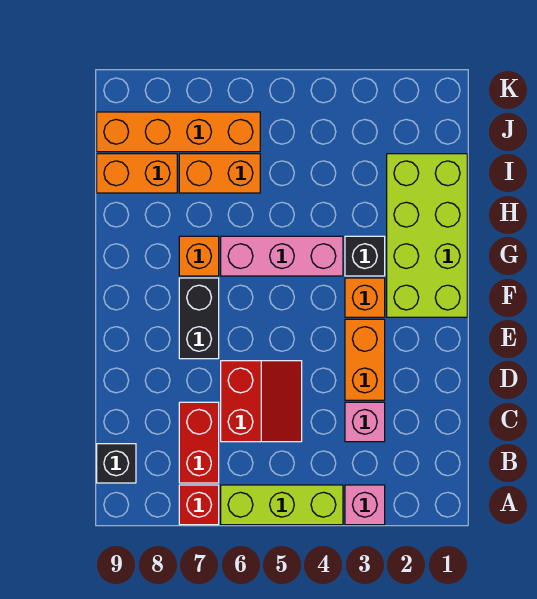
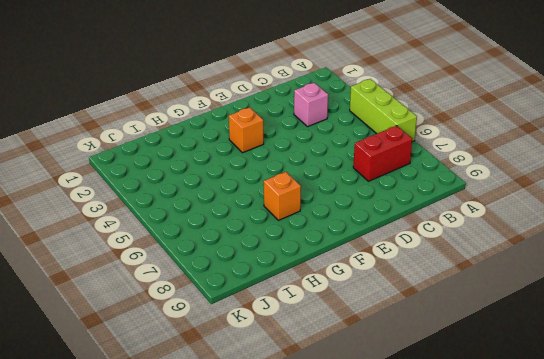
none -> pink 1x1 brick [345,485,385,525]
none -> red 1x1 brick [179,485,219,525]
none -> black 1x1 brick [97,444,136,483]

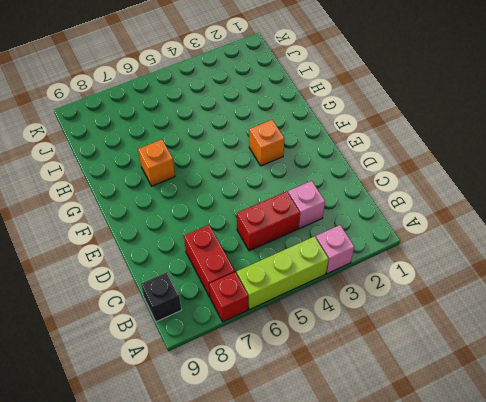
red 1x2 brick [237,192,300,251] -> red 2x2 slope [221,361,302,442]
none -> orange 1x2 brick [345,319,385,400]
none -> black 1x2 brick [179,278,219,359]
none -> lime 2x4 brick [387,154,467,317]

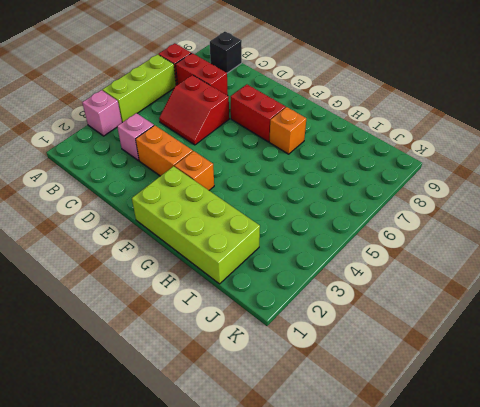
red 1x2 brick [230,84,286,142] -> black 1x2 brick [179,278,219,359]
none -> black 1x1 brick [345,236,385,276]
none -> pink 1x3 brick [221,236,343,276]
none -> orange 1x2 brick [179,154,260,193]

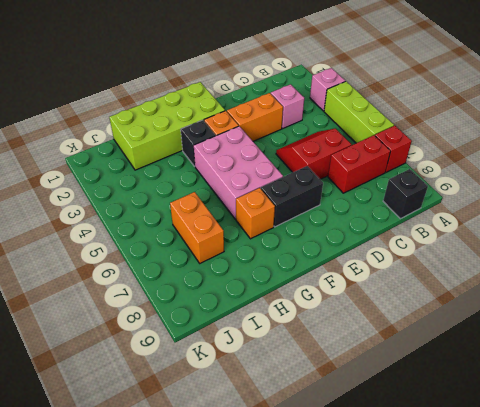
pink 2x3 brick [194,126,283,219] -> pink 1x3 brick [221,236,343,276]
none -> orange 1x2 brick [97,154,177,193]
none -> orange 1x4 brick [97,112,260,152]

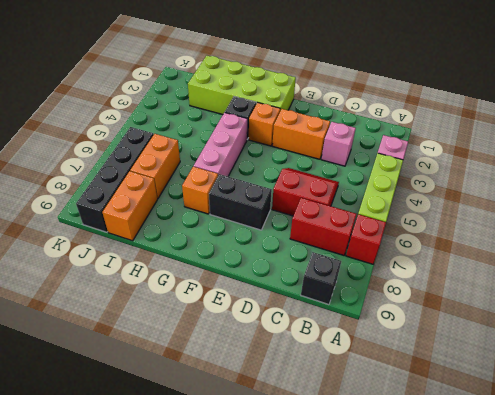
black 1x4 brick [76,127,154,232] -> orange 1x4 brick [97,112,260,152]

